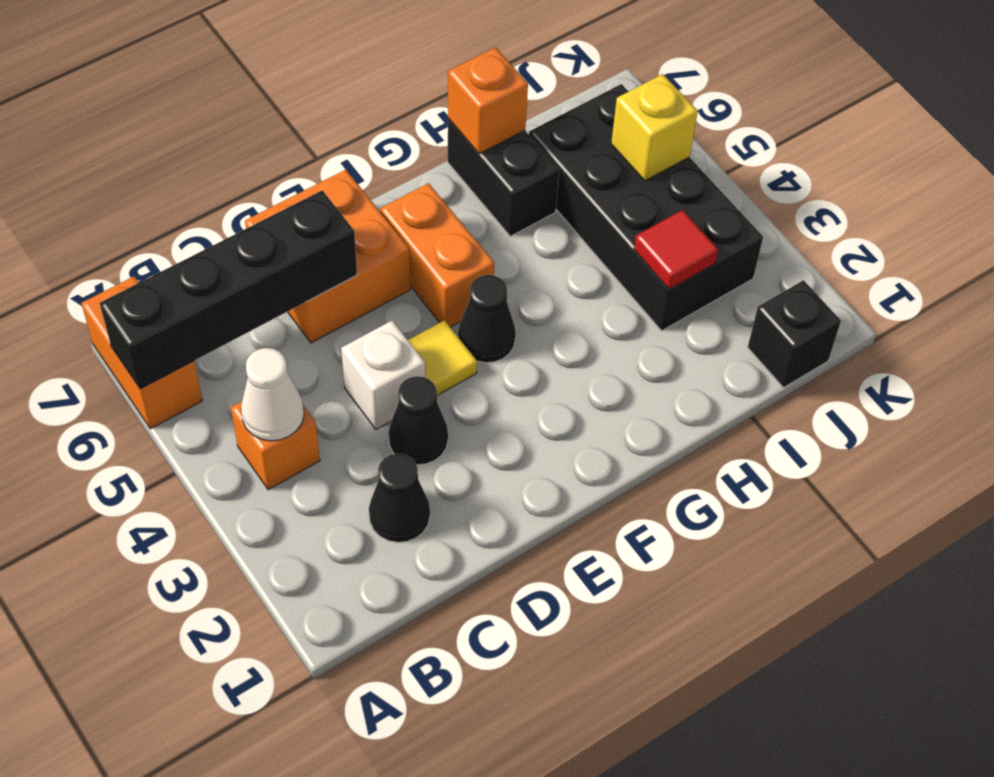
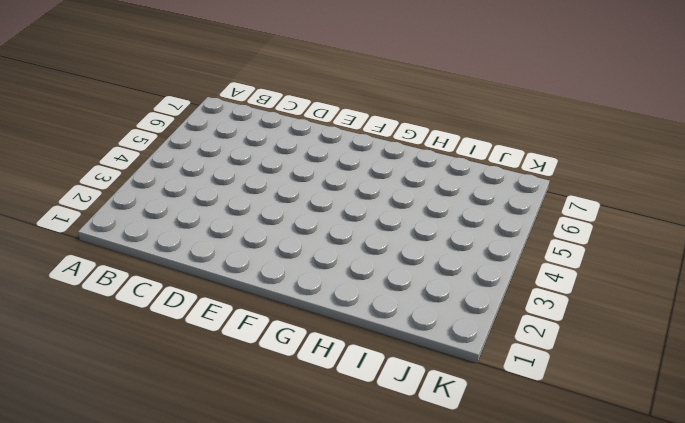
none -> orange 1x2 brick [82,276,202,429]
none -> orange 1x1 brick [231,401,320,490]
none -> black 1x1 cone [369,454,430,542]

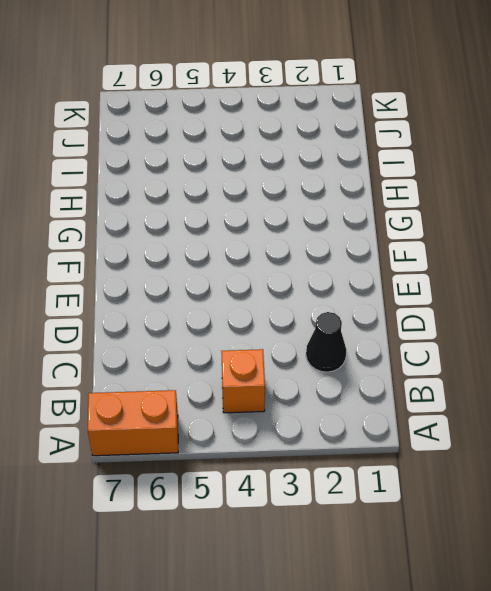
none -> black 1x1 cone [389,376,448,465]
none -> white 1x1 brick [341,321,425,429]
none -> orange 2x2 brick [245,170,410,343]

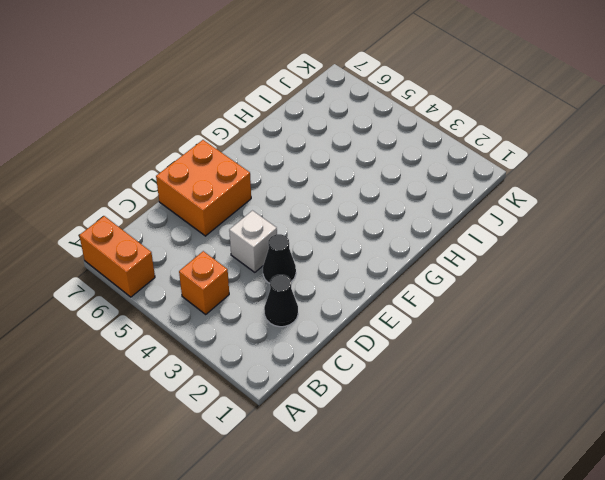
none -> yellow 1x1 tile [408,320,477,395]
none -> black 1x1 cone [458,275,516,363]
none -> orange 1x2 brick [380,183,494,327]

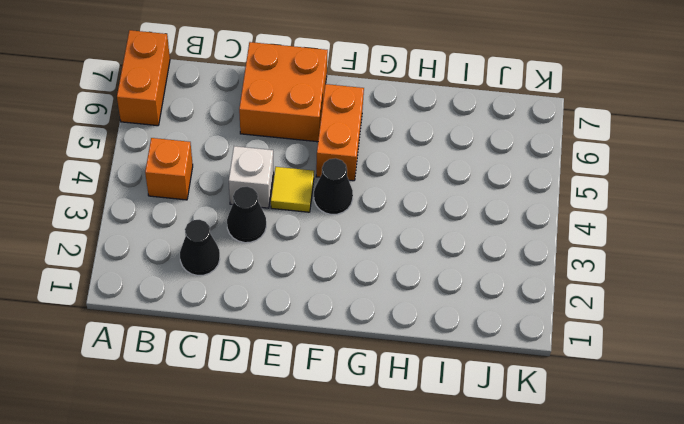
none -> black 1x2 brick [448,118,559,236]
none -> black 2x4 brick [529,84,763,331]
none -> black 1x1 brick [748,280,841,387]

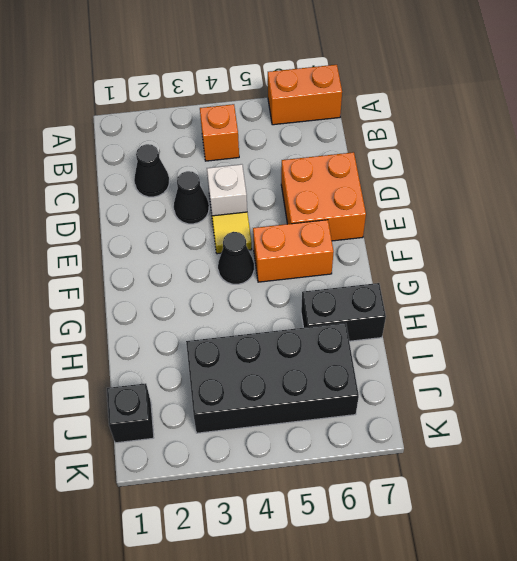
none -> black 1x4 brick [100,190,357,389]
none -> white 1x1 cone [241,348,304,441]
none -> orange 1x1 brick [448,48,528,154]

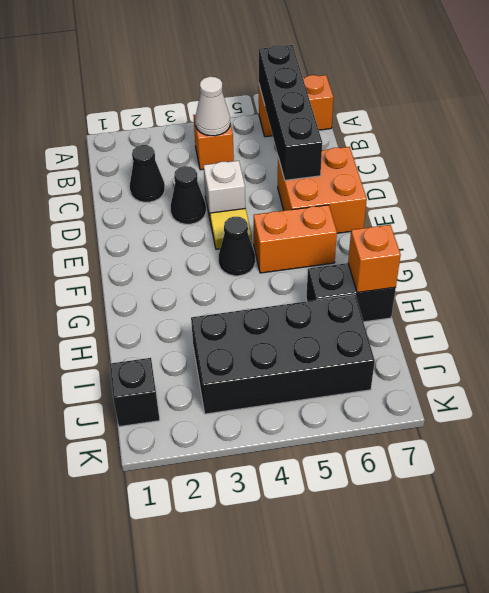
none -> red 1x1 tile [634,210,718,289]
none -> yellow 1x1 brick [611,74,698,181]

